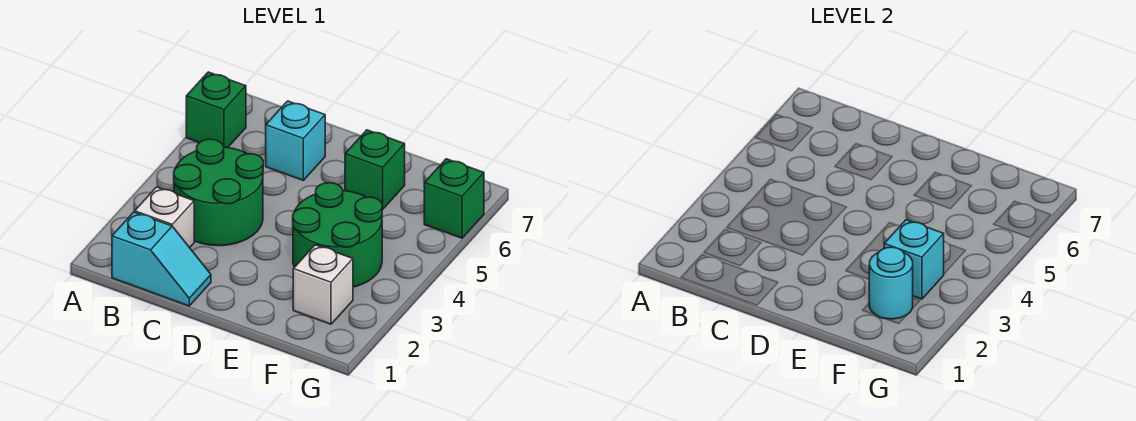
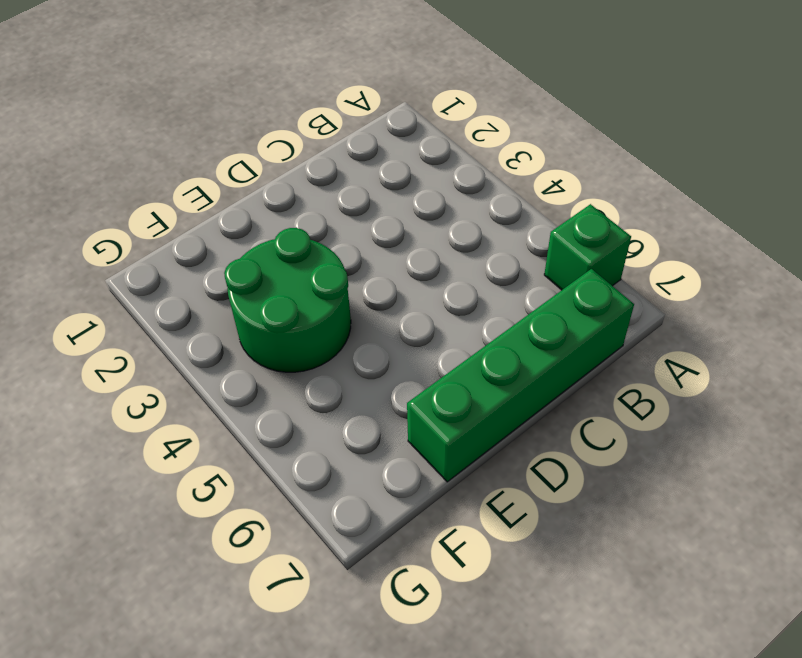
green 1x4 brick [407,269,634,482] -> none
none -> cyan 1x2 slope [112,212,211,306]
none -> white 1x1 brick [135,187,194,248]

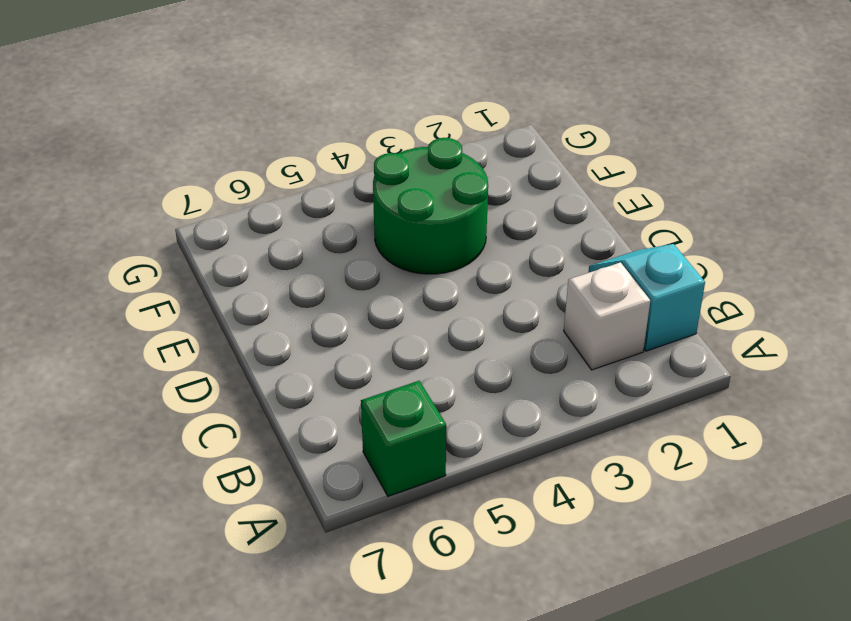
none -> green 2x2 round brick [174,139,263,246]
none -> cyan 1x1 brick [266,101,325,180]

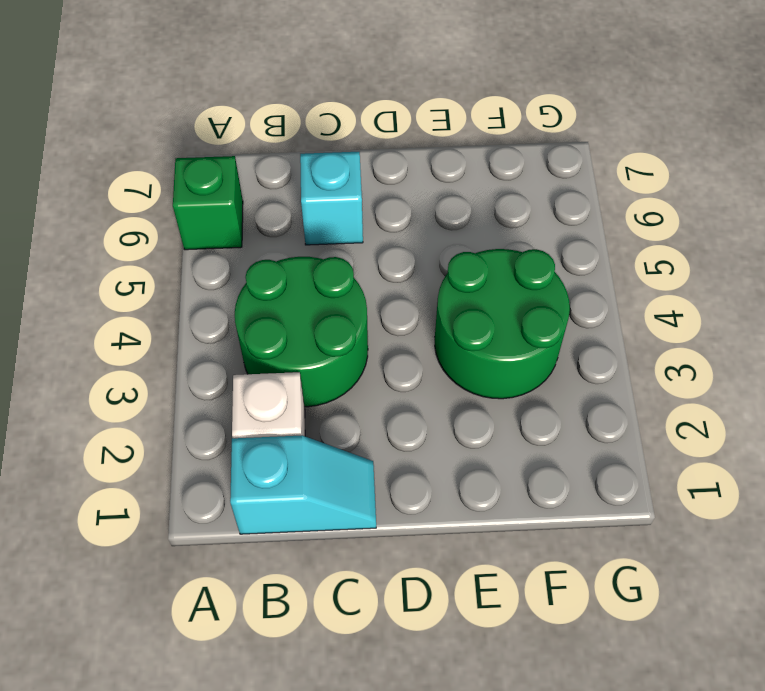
none -> green 1x1 brick [345,130,405,209]
none -> white 1x1 brick [293,245,353,324]

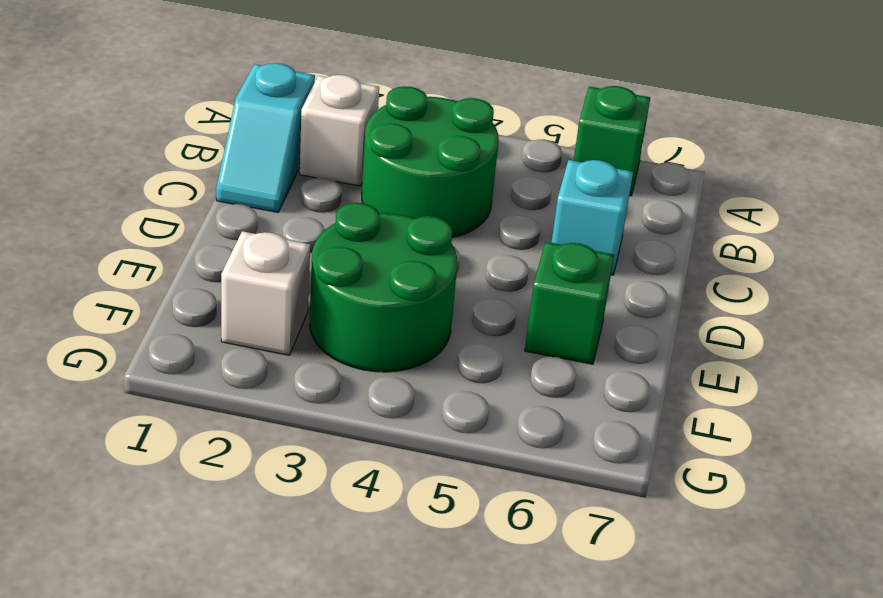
none -> green 1x1 brick [424,159,484,238]
none -> cyan 1x1 round brick [869,247,913,319]

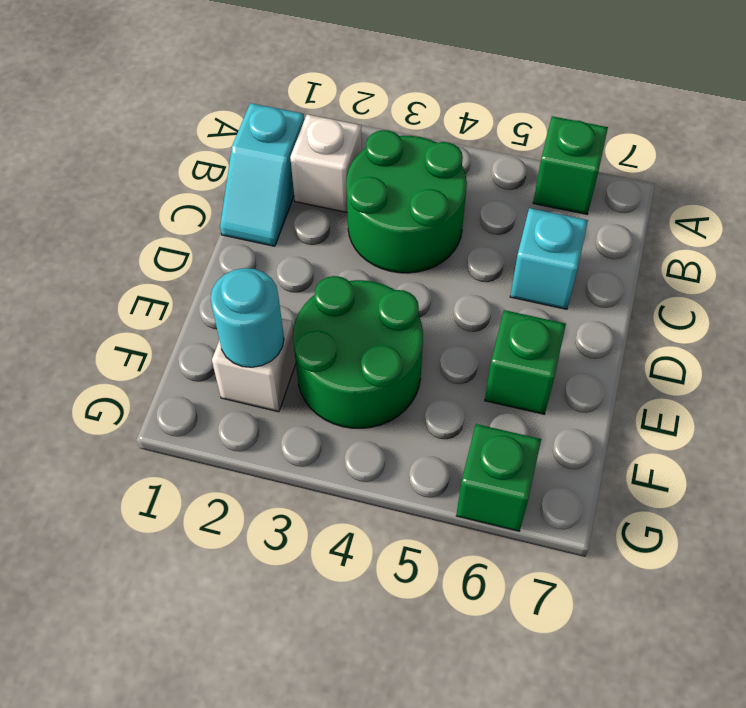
none -> cyan 1x1 brick [884,220,944,299]

